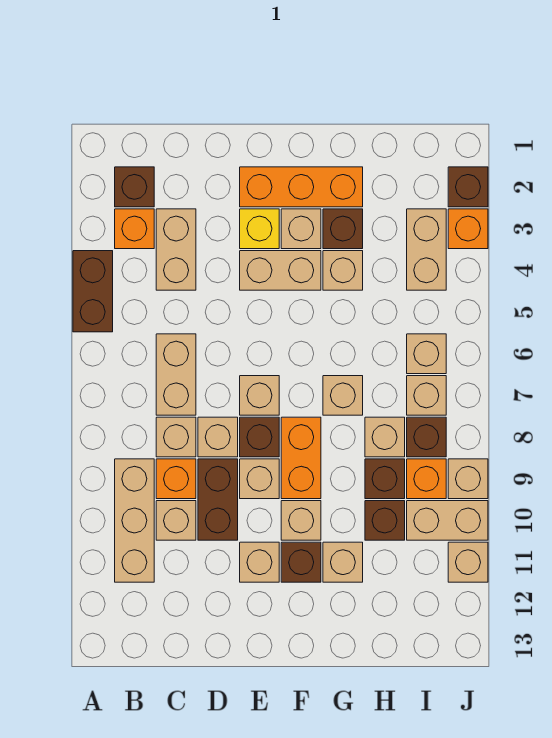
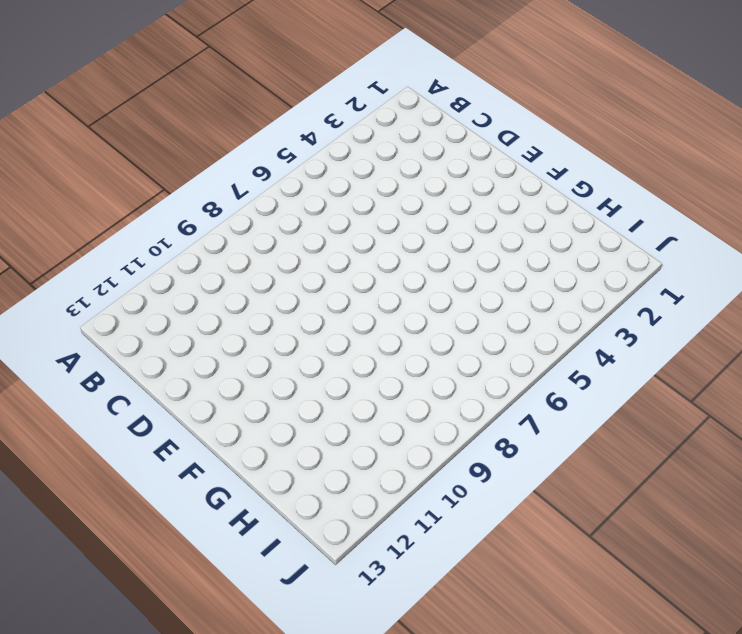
none -> brown 1x2 brick [73,251,113,332]
none -> brown 1x1 brick [115,167,154,207]
none -> orange 1x1 brick [115,209,154,249]
none -> tan 1x3 brick [115,459,154,582]

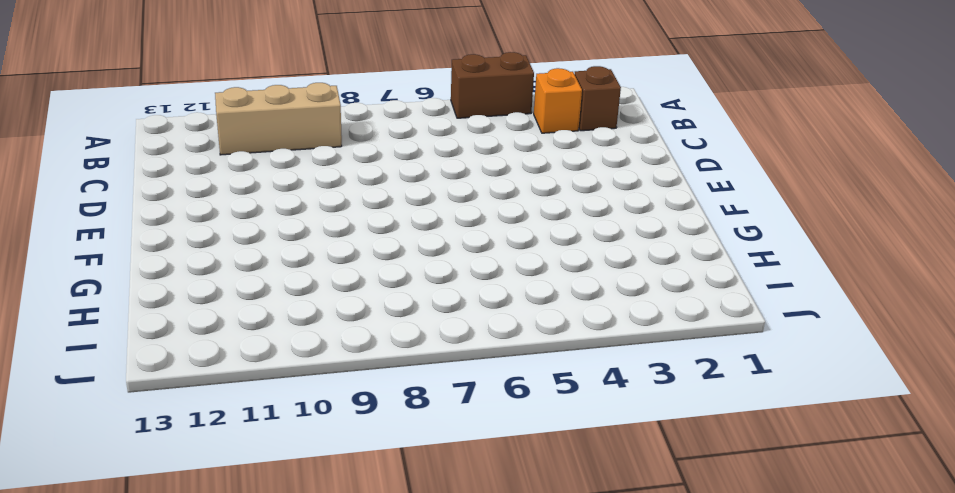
none -> tan 1x2 brick [156,209,196,290]
none -> tan 1x2 brick [156,334,196,415]
none -> tan 1x1 brick [156,417,196,457]
none -> orange 1x1 brick [156,459,196,499]

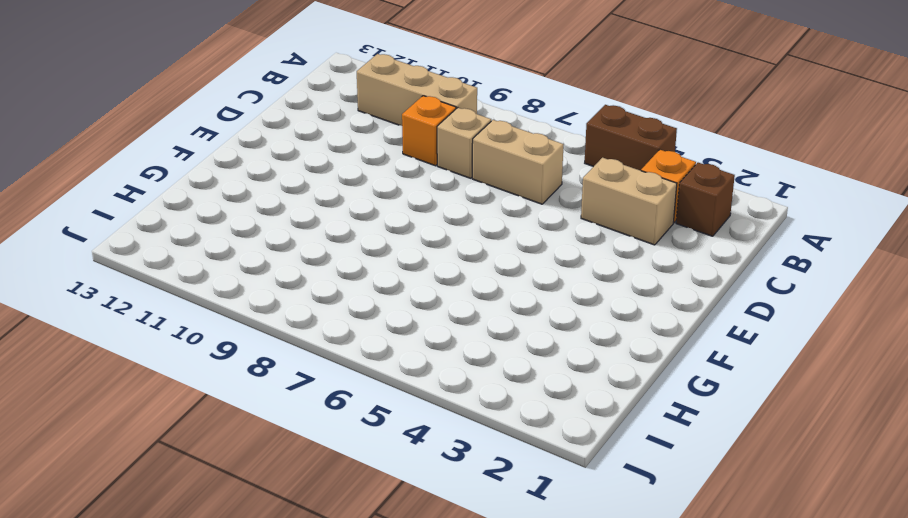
none -> tan 1x1 brick [156,501,196,540]
none -> tan 1x1 brick [198,417,238,457]
none -> brown 1x2 brick [198,459,238,540]
none -> orange 1x3 brick [240,167,363,207]

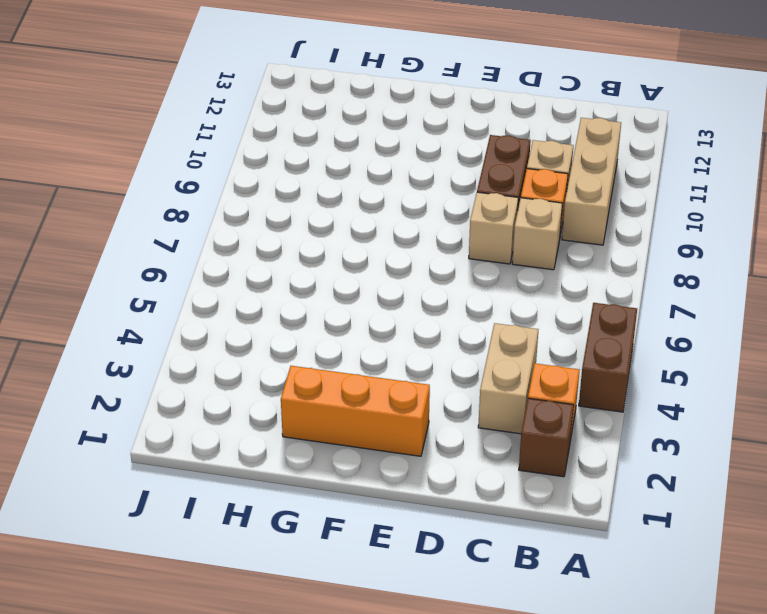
none -> tan 1x2 brick [156,334,196,415]
none -> yellow 1x1 brick [240,209,279,249]
none -> tan 1x2 brick [240,251,321,290]
none -> tan 1x1 brick [240,376,279,415]

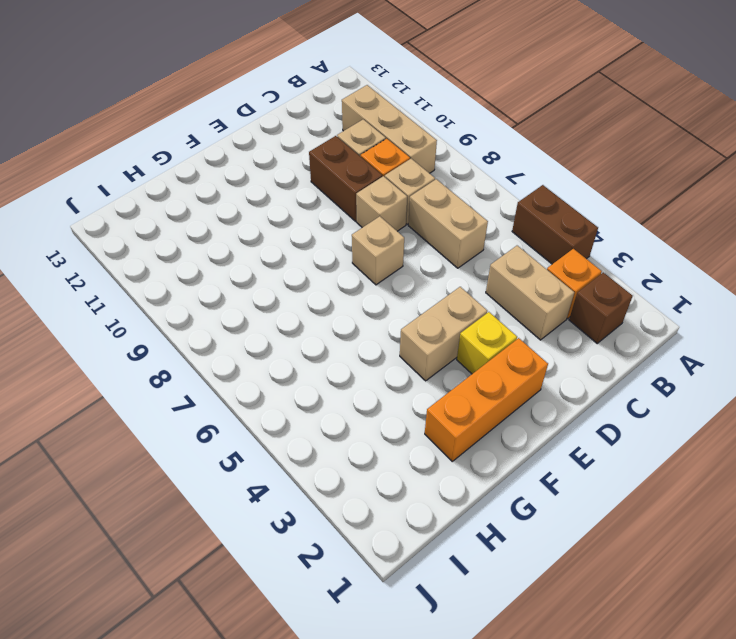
none -> brown 1x1 brick [240,417,279,457]
none -> tan 1x1 brick [240,459,279,499]
none -> tan 1x1 brick [240,542,279,582]
none -> tan 1x1 brick [281,209,321,249]

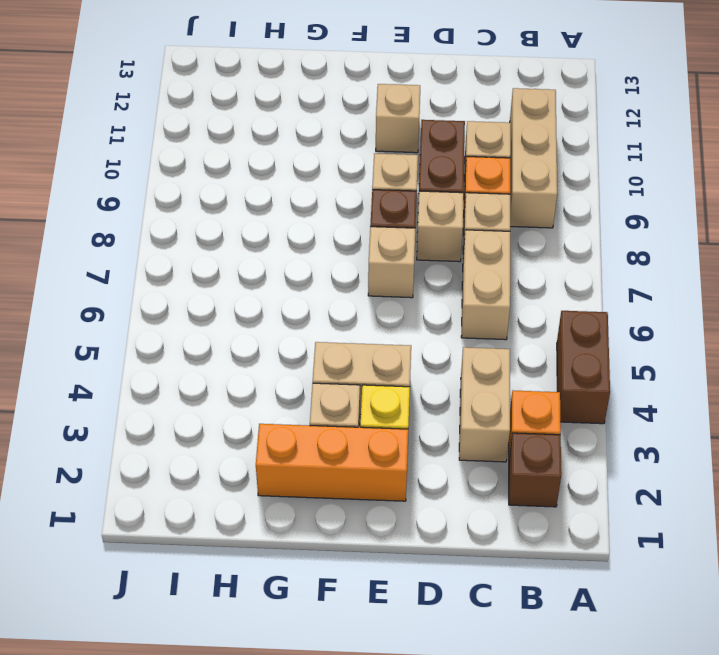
none -> orange 1x2 brick [281,417,321,499]
none -> tan 1x1 brick [281,501,321,540]
none -> brown 1x1 brick [281,542,321,582]
none -> brown 1x1 brick [323,209,363,249]

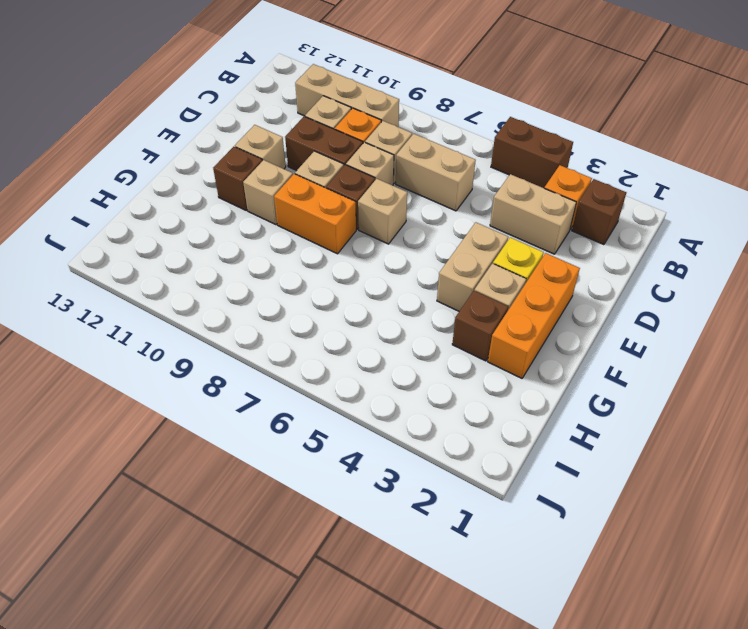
none -> tan 1x1 brick [323,251,363,290]
none -> tan 1x1 brick [323,376,363,415]
none -> tan 1x1 brick [323,542,363,582]
none -> tan 1x1 brick [365,417,405,457]

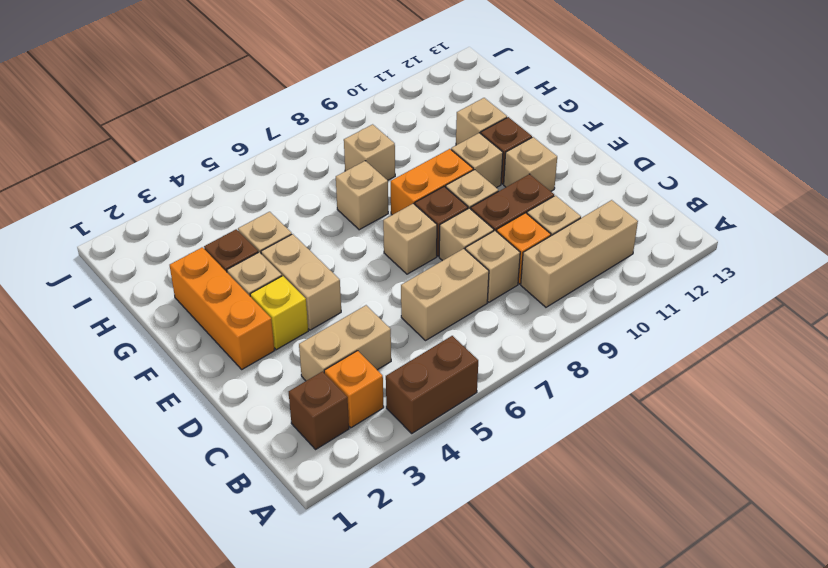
none -> brown 1x1 brick [365,459,405,499]
none -> brown 1x1 brick [365,501,405,540]
none -> tan 1x2 brick [407,209,446,290]
none -> tan 1x1 brick [407,334,446,374]

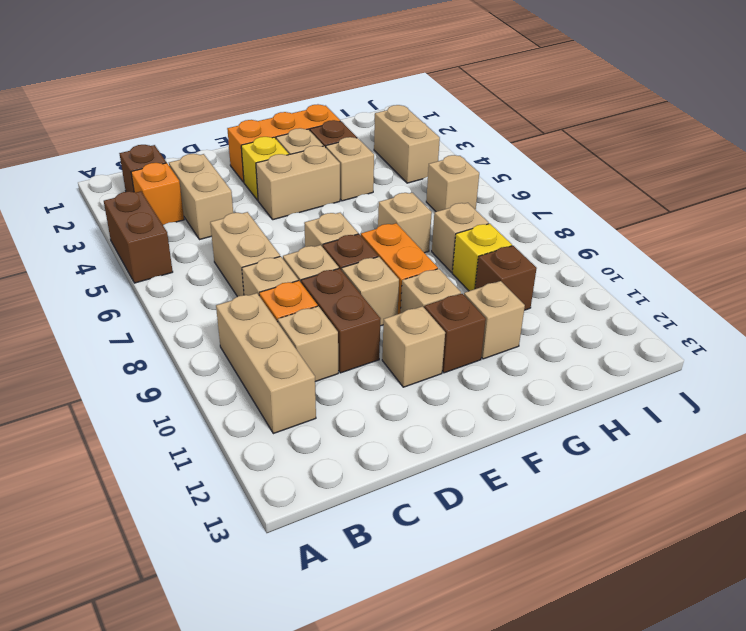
yellow 1x1 brick [452,224,512,291] -> brown 1x1 brick [365,459,405,499]
none -> tan 1x1 brick [407,376,446,415]
none -> brown 1x1 brick [407,417,446,457]
none -> orange 1x1 brick [407,459,446,499]
none -> tan 1x2 brick [407,501,488,540]

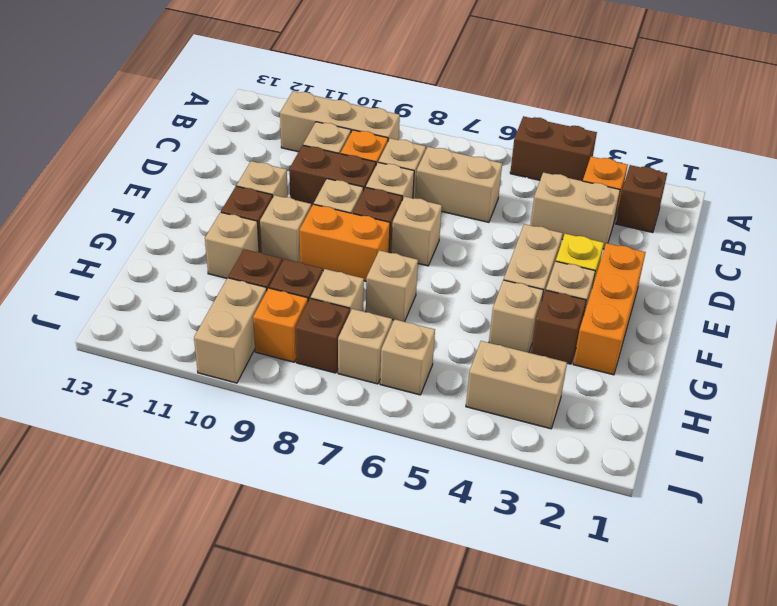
none -> brown 1x1 brick [448,167,488,207]
none -> orange 1x1 brick [448,209,488,249]
none -> tan 1x1 brick [448,459,488,499]
none -> tan 1x1 brick [448,542,488,582]

